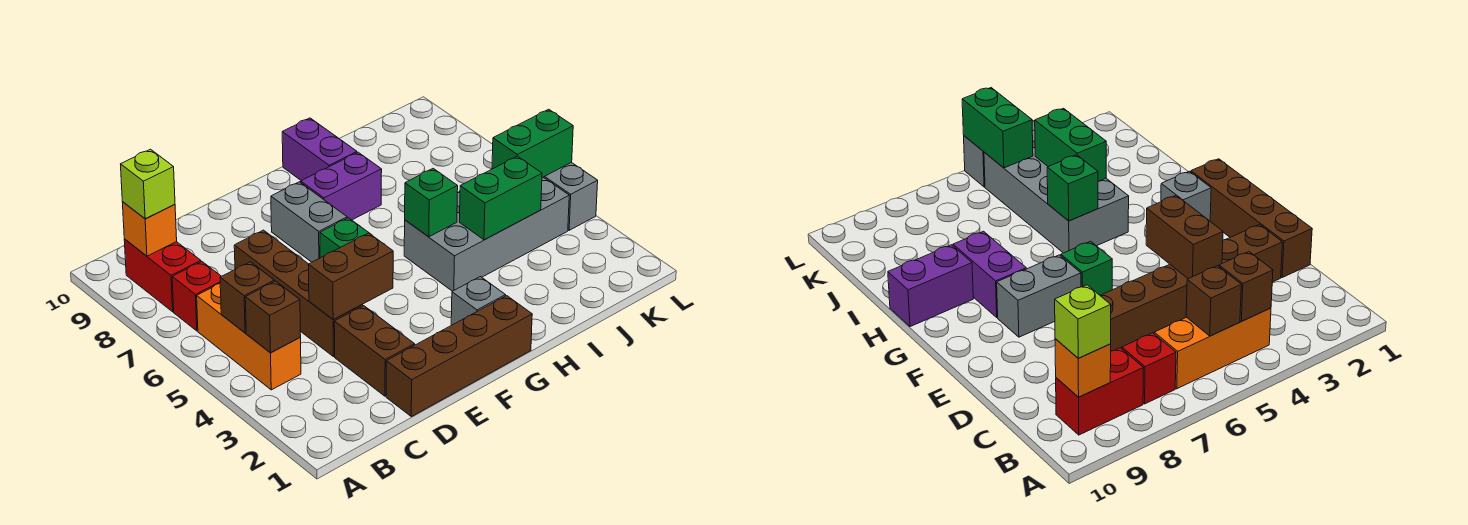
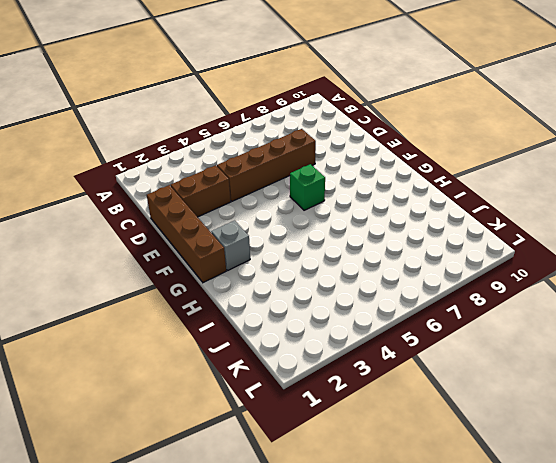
none -> orange 1x3 brick [197,284,301,390]
none -> red 1x1 brick [172,262,221,331]
none -> red 1x2 brick [124,239,201,312]

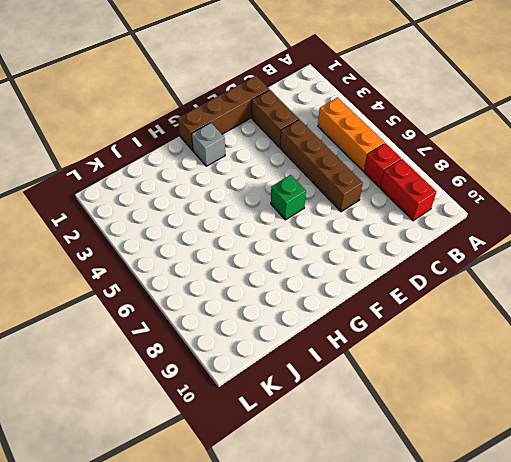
none -> grey 1x2 brick [271,182,347,262]
none -> purple 1x2 brick [301,152,382,220]
none -> grey 2x4 brick [404,177,569,291]

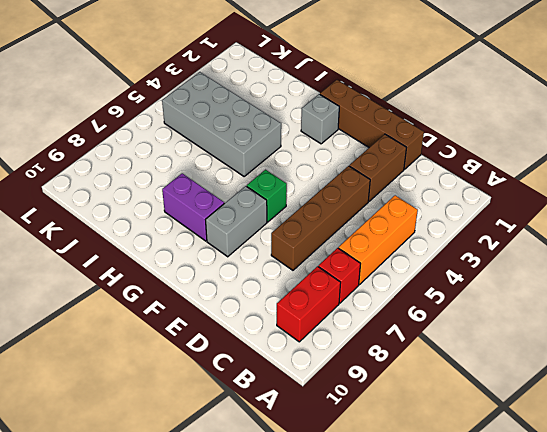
none -> purple 1x2 brick [282,118,357,181]
none -> grey 1x2 brick [544,162,598,230]
none -> brown 1x1 brick [245,281,301,353]

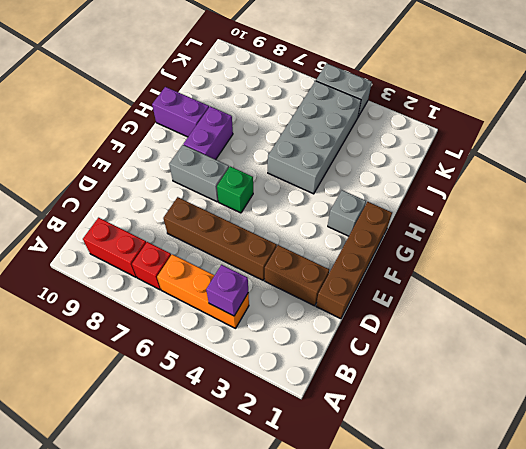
purple 1x1 brick [206,265,248,316] -> brown 1x1 brick [245,281,301,353]
none -> brown 1x1 brick [220,262,274,333]
none -> orange 1x1 brick [122,202,177,256]
none -> brown 1x2 brick [308,233,393,320]

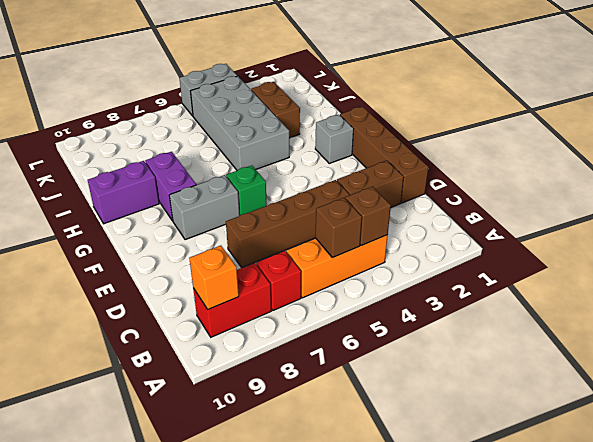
brown 1x2 brick [251,82,300,138] -> brown 1x2 brick moved to [308,233,393,320]
none -> green 1x1 brick [405,169,458,237]
none -> green 1x2 brick [460,156,542,240]
none -> green 1x2 brick [492,109,573,178]

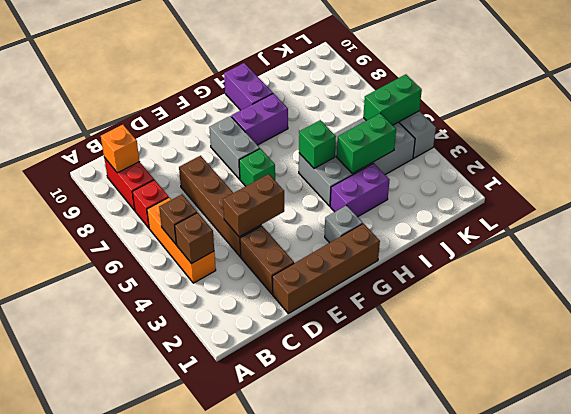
purple 1x2 brick [330,163,390,217] -> none
none -> lime 1x1 brick [121,149,175,219]

